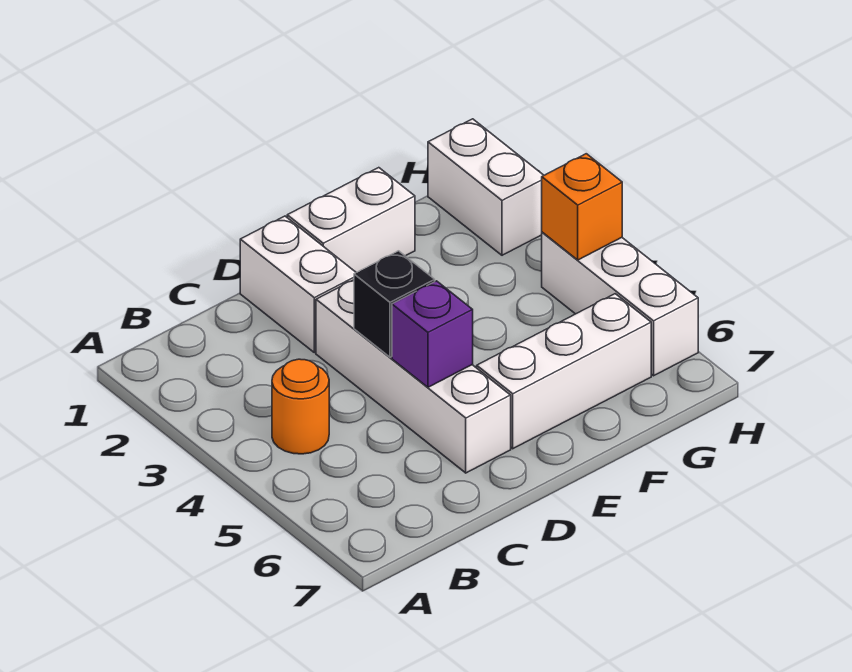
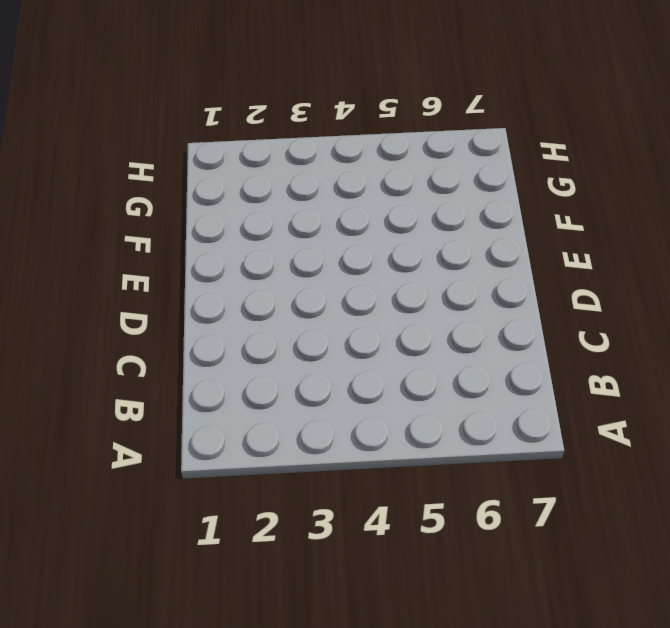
none -> orange 1x1 round brick [272,359,329,454]
none -> white 1x2 brick [240,216,356,353]

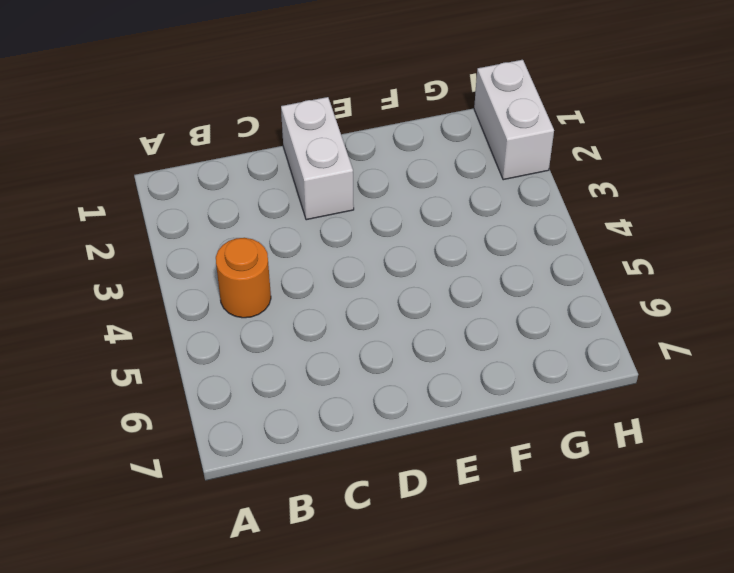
none -> white 1x4 brick [316,280,511,473]
none -> white 1x2 brick [287,168,415,273]

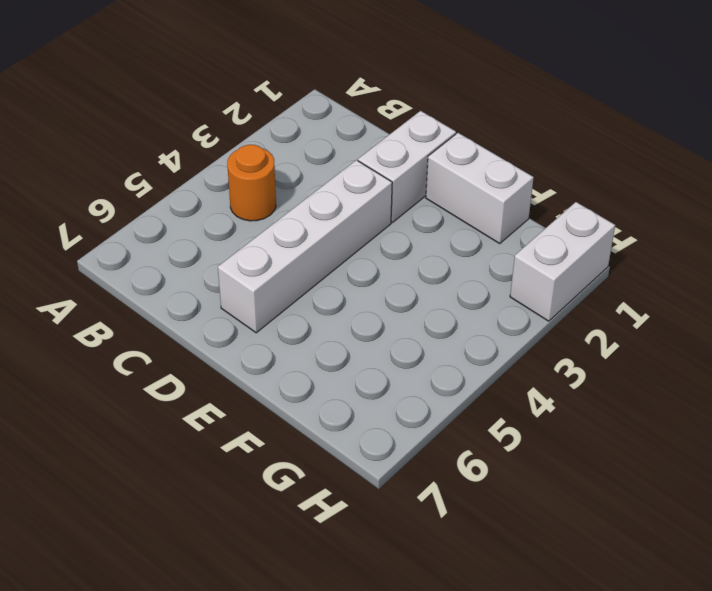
none -> white 1x3 brick [477,294,651,449]
none -> white 1x3 brick [542,232,698,376]

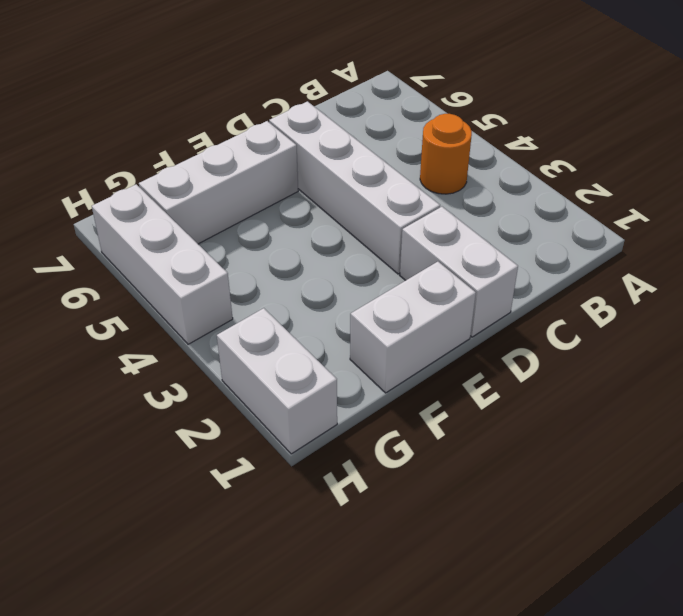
none -> black 1x1 brick [354,251,435,357]
none -> purple 1x1 brick [392,281,473,387]

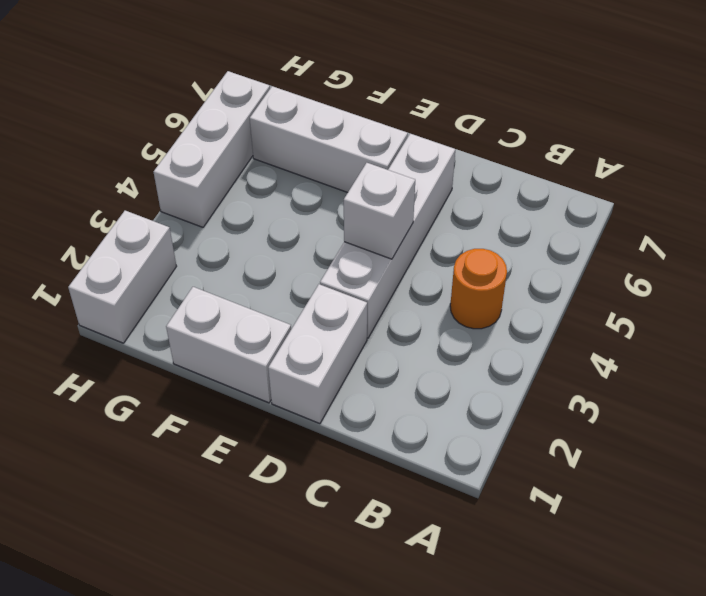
white 1x1 brick [344,163,415,259] -> black 1x1 brick [354,251,435,357]
none -> purple 1x1 brick [392,281,473,387]
none -> orange 1x1 brick [542,154,622,260]

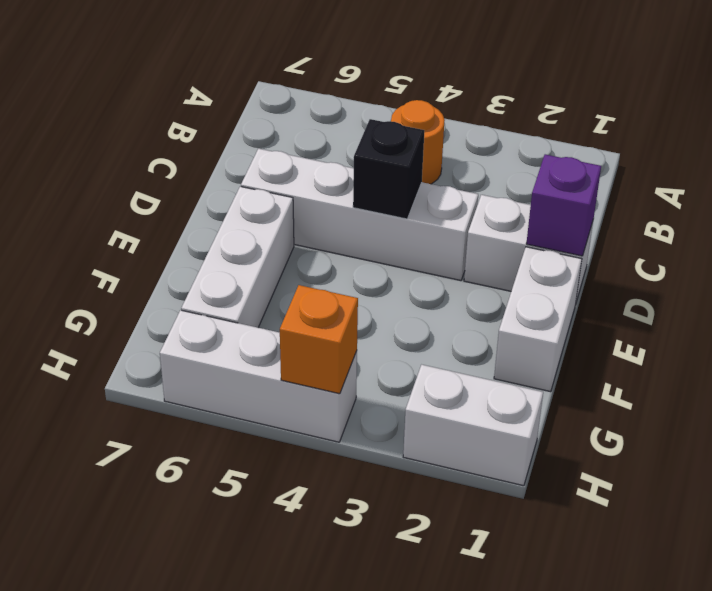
purple 1x1 brick [526,154,601,256] -> purple 1x1 brick moved to [392,281,473,387]

